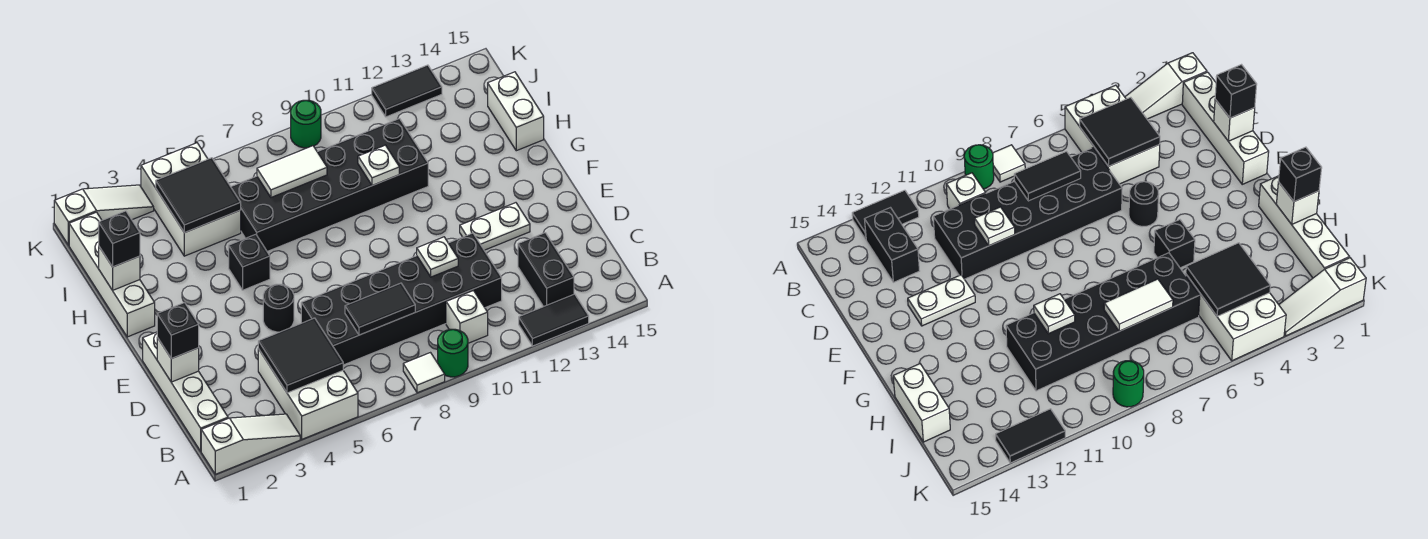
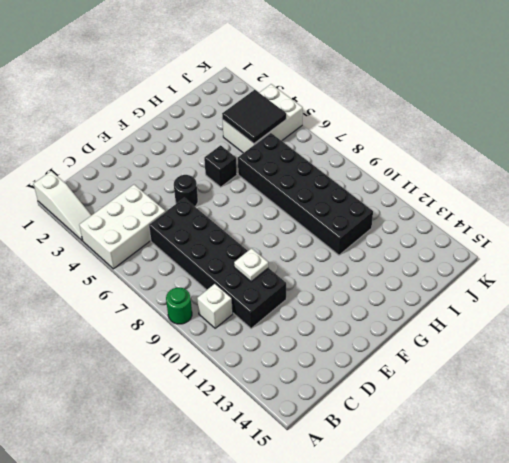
none -> white 1x1 tile [403,353,445,393]
none -> black 1x2 tile [519,294,589,346]
none -> white 1x4 brick [143,332,228,451]

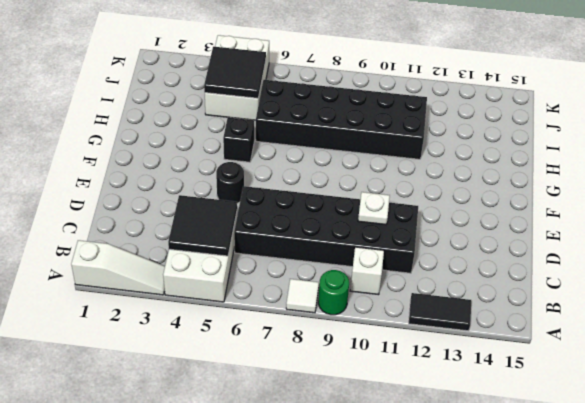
none -> white 1x4 brick [143,332,228,451]
none -> black 1x2 brick [518,233,574,307]
none -> white 1x2 plate [460,203,530,250]

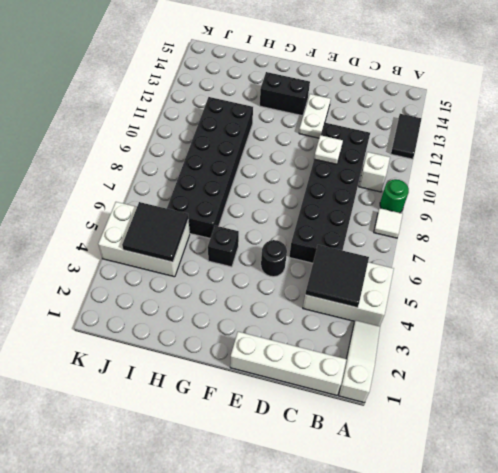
black 1x2 brick [260,72,310,116] -> black 1x2 brick moved to [518,233,574,307]
none -> white 1x4 brick [69,212,155,337]
none -> white 1x2 brick [488,72,544,151]
none -> white 1x3 slope [54,185,154,245]

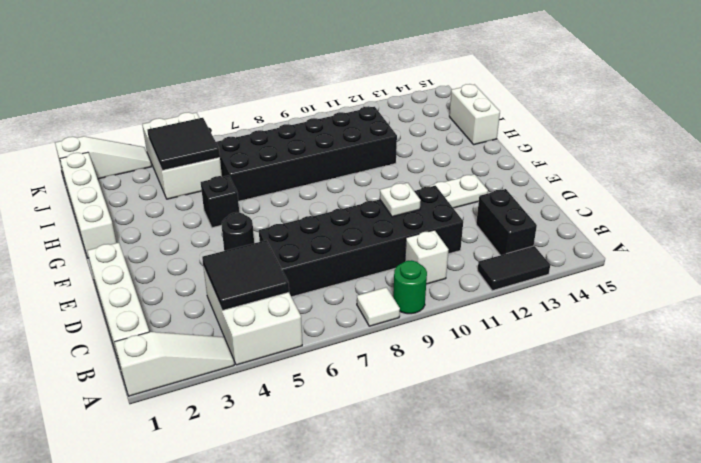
none -> green 1x1 round brick [291,100,321,148]
none -> black 1x2 tile [372,65,442,117]
none -> black 1x2 tile [345,283,415,335]

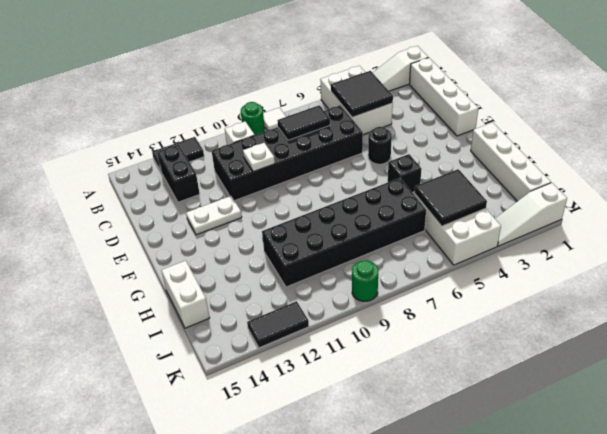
none -> white 1x1 brick [157,338,199,382]
none -> white 1x1 brick [99,247,140,290]
none -> white 1x1 plate [358,145,399,186]

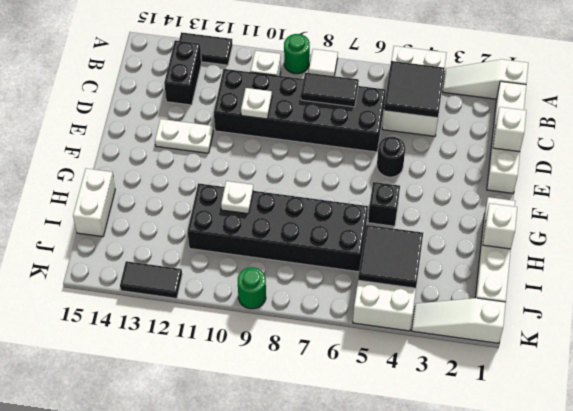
none -> white 1x2 tile [257,146,327,197]
none -> black 1x1 brick [157,302,199,359]
none -> black 1x1 brick [99,211,140,267]

